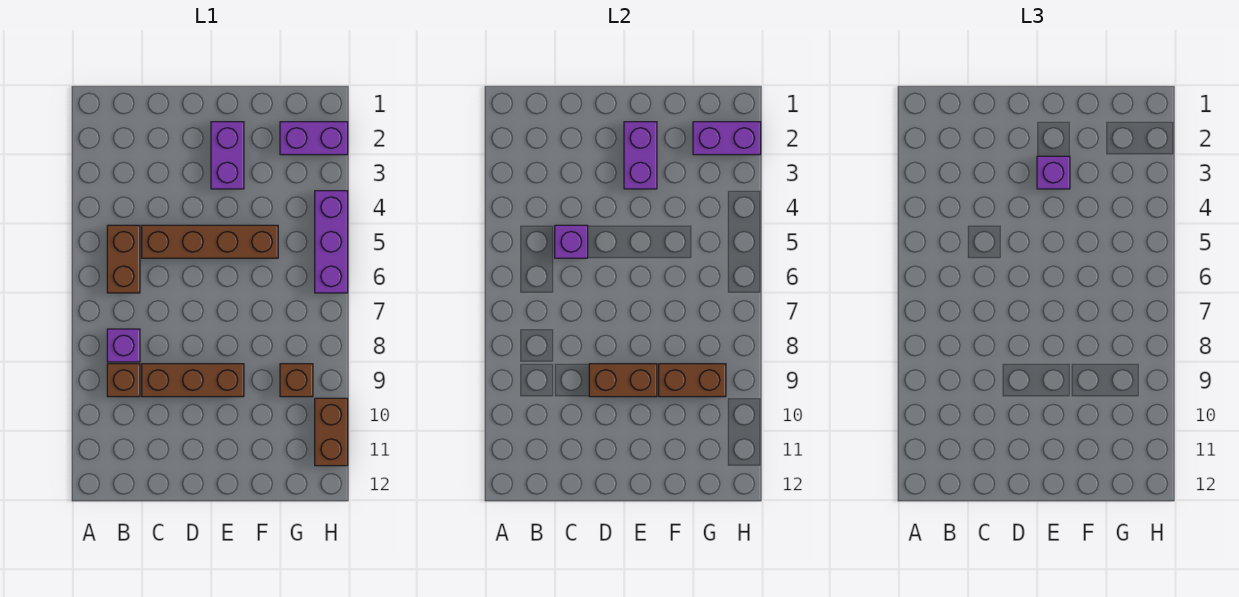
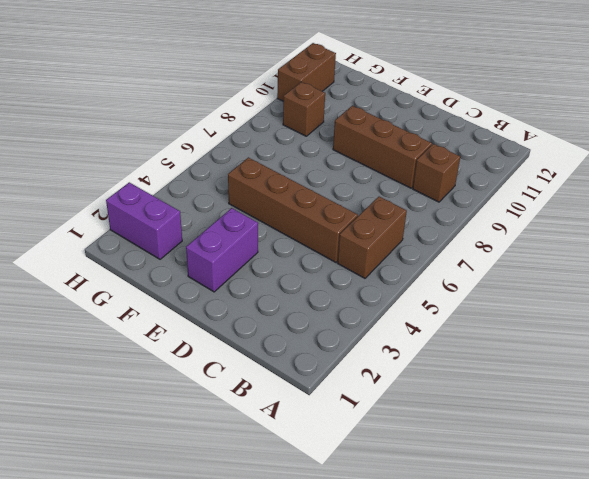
none -> purple 1x1 brick [107,329,140,362]
none -> purple 1x3 brick [315,191,348,293]
none -> purple 1x1 brick [555,225,588,258]

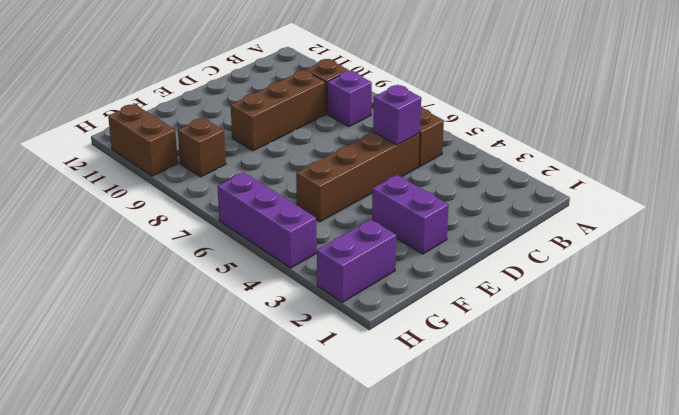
none -> brown 1x2 brick [589,364,657,397]
none -> purple 1x2 brick [624,122,657,189]
none -> brown 1x2 brick [659,364,726,397]

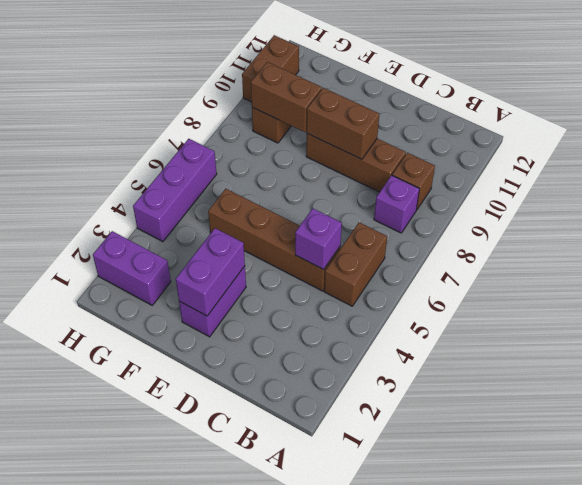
none -> purple 1x2 brick [693,122,761,155]
none -> purple 1x1 brick [1037,156,1070,189]

